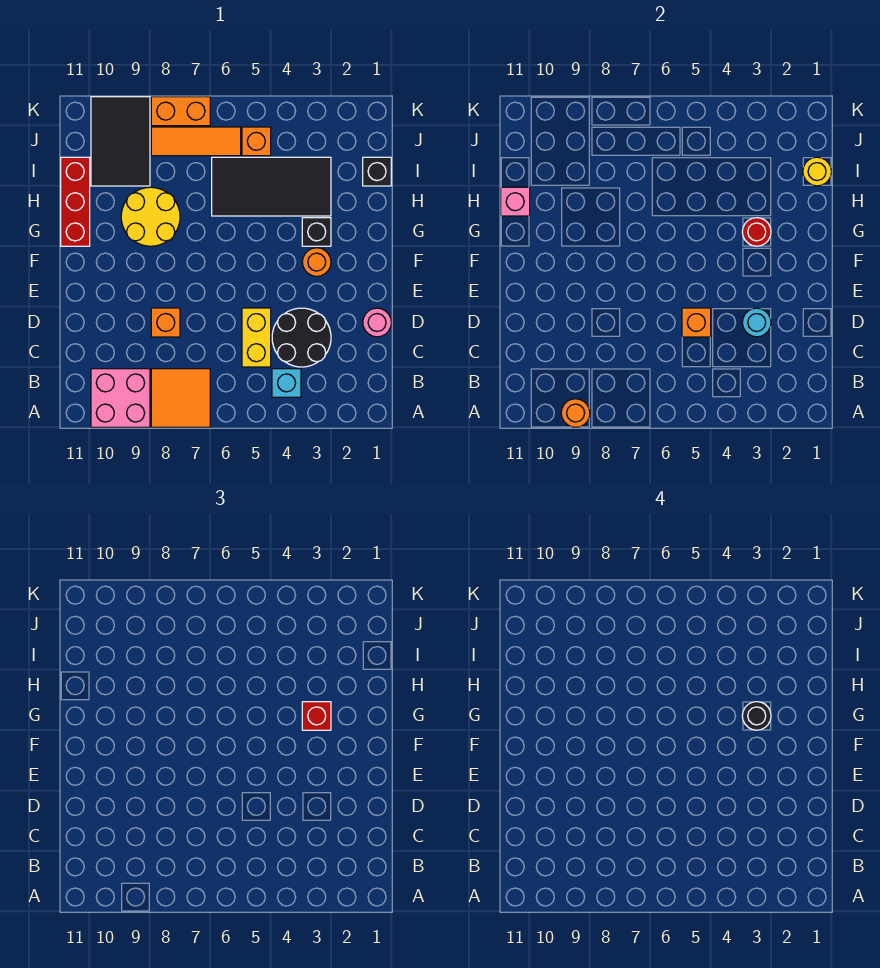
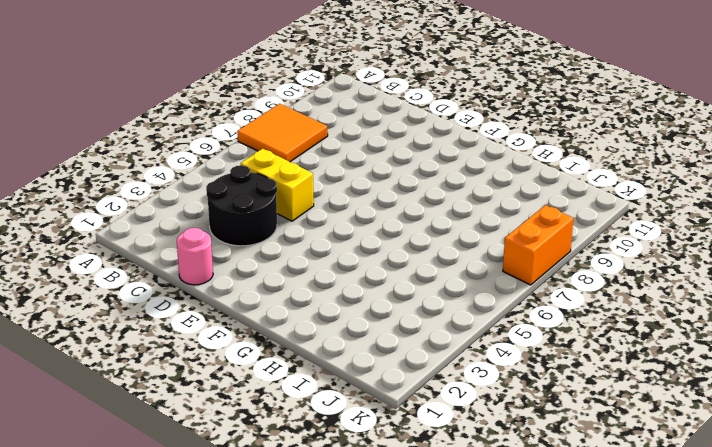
none -> pink 2x2 brick [91,369,150,427]
none -> cyan 1x1 brick [272,369,301,397]
none -> orange 1x1 brick [151,308,180,337]

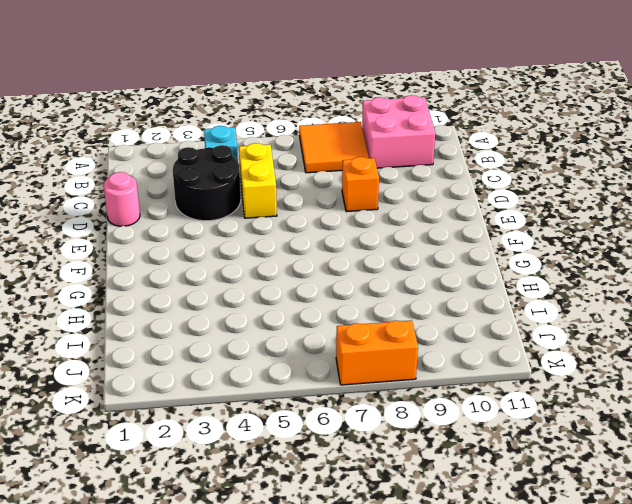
none -> orange 1x1 round brick [302,248,331,276]
none -> black 1x1 brick [302,218,331,246]
none -> yellow 2x2 round brick [121,187,180,246]

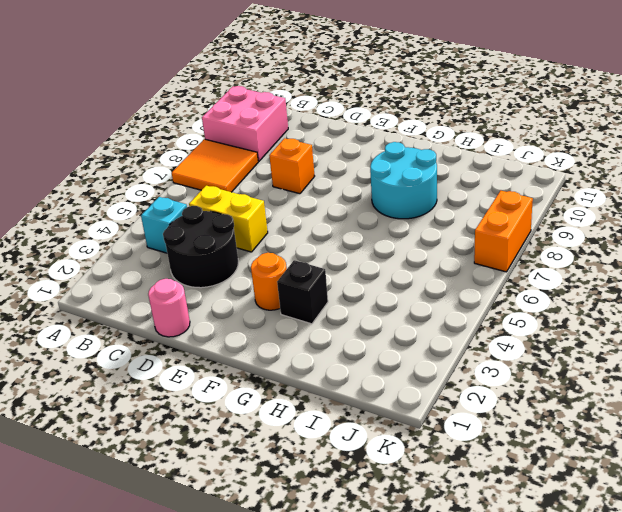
cyan 2x2 round brick [370,142,437,219] -> yellow 2x2 round brick [121,187,180,246]
none -> red 1x3 brick [61,157,90,246]
none -> black 2x4 tile [212,157,331,216]
none -> black 1x1 brick [363,157,391,186]

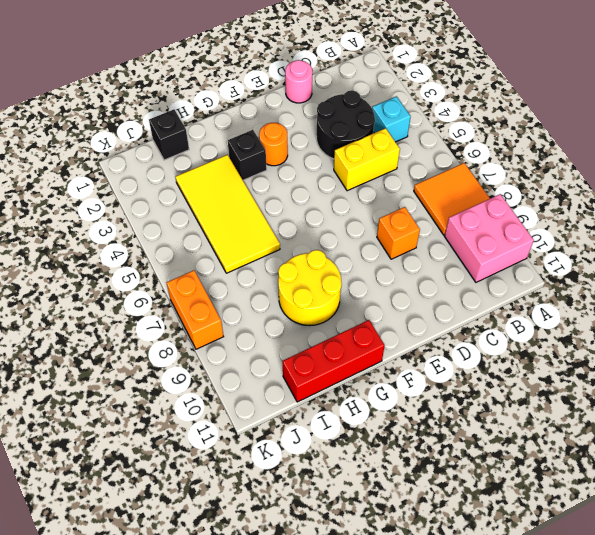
yellow 2x4 tile [176,155,280,273] -> black 2x4 tile [212,157,331,216]
none -> black 2x3 tile [91,97,150,186]
none -> orange 1x1 brick [242,127,271,156]
none -> orange 1x3 tile [151,127,241,156]

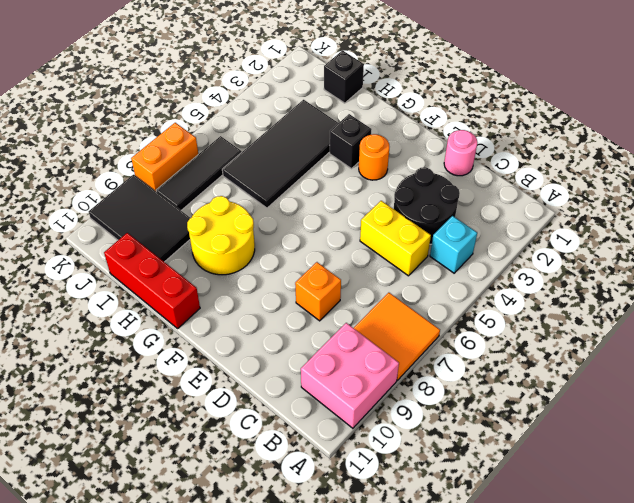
black 1x3 tile [156,136,242,210] -> orange 1x3 tile [151,127,241,156]
none -> orange 1x1 brick [242,127,271,156]
none -> orange 1x1 round brick [561,399,590,427]
none -> cyan 1x1 round brick [742,308,771,337]

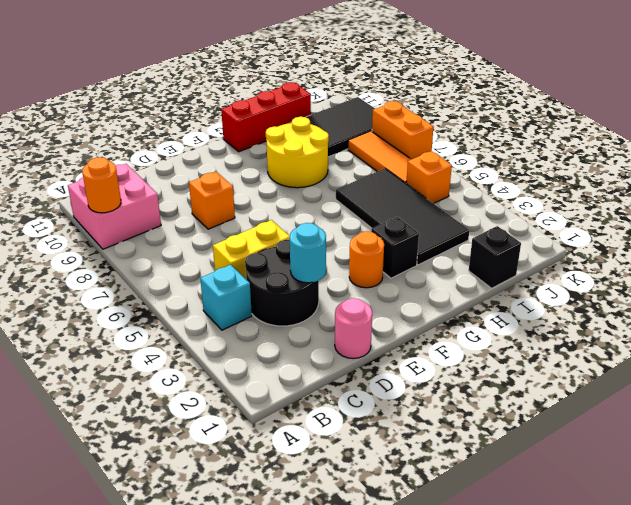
none -> orange 2x2 tile [151,369,210,427]
none -> orange 1x1 brick [682,308,711,337]
none -> red 1x1 round brick [742,218,771,246]

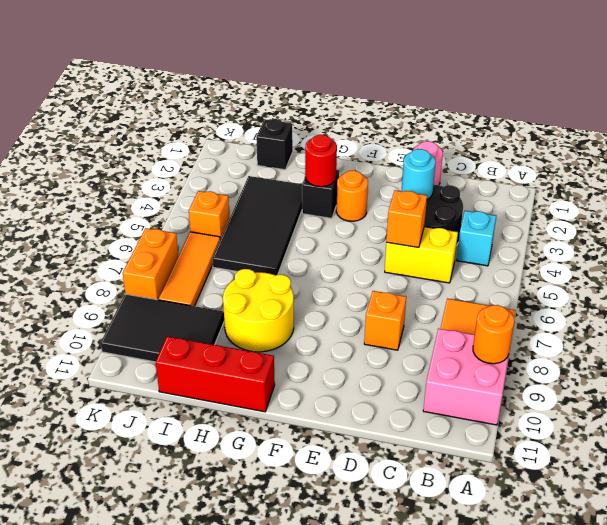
none -> pink 1x1 brick [501,187,530,216]
none -> yellow 1x1 round brick [803,157,831,186]
none -> red 1x1 brick [302,702,331,730]

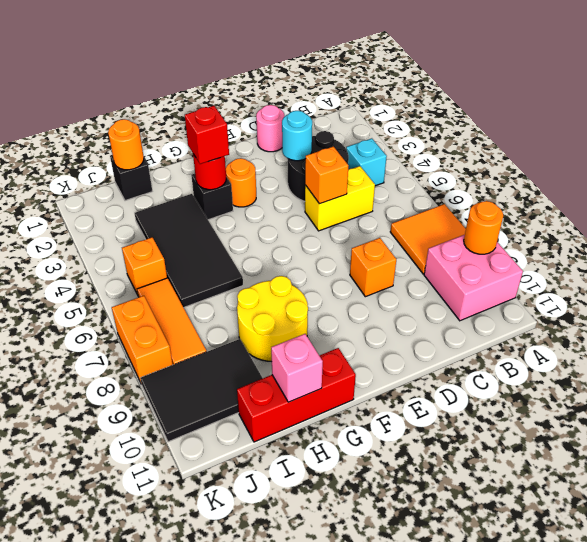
orange 1x1 round brick [108,119,144,170] -> yellow 1x1 round brick [803,157,831,186]
none -> black 1x1 round brick [742,702,771,730]

